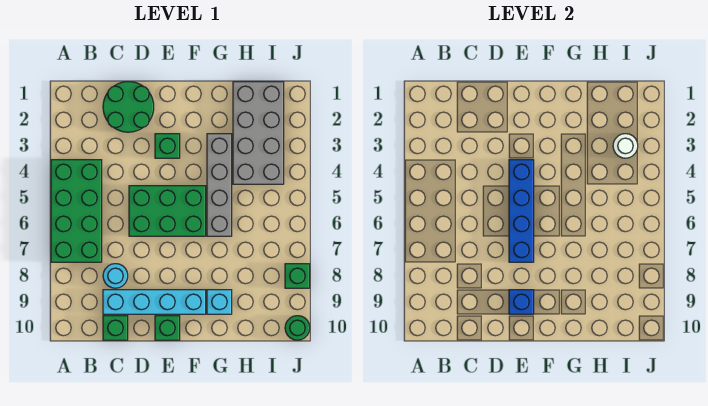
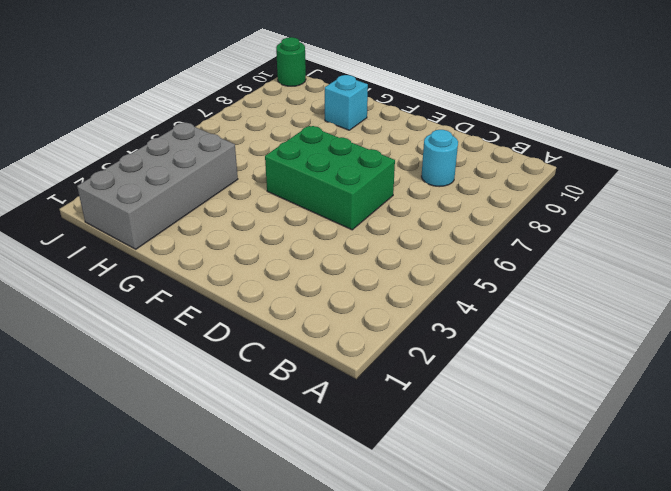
none -> green 2x4 brick [51,160,102,262]
none -> green 2x2 round brick [103,82,154,132]
none -> cyan 1x4 brick [103,290,206,314]

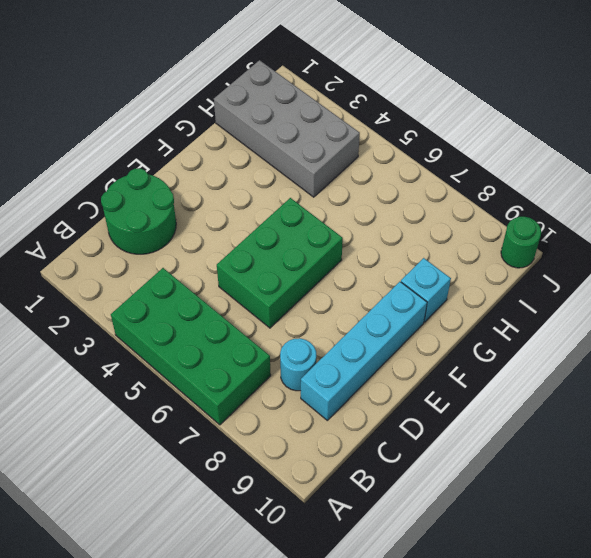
none -> green 1x1 brick [103,316,128,340]
none -> green 1x1 brick [155,134,180,158]
none -> green 1x1 brick [155,316,180,340]

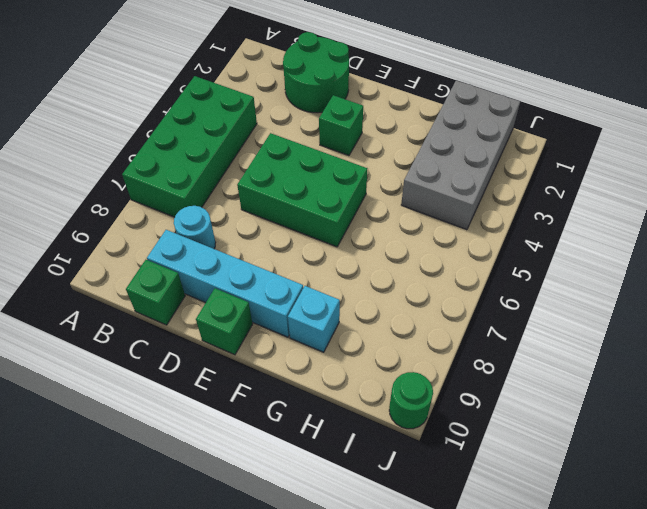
none -> grey 1x4 brick [207,134,232,236]
none -> green 1x1 brick [285,264,310,288]
none -> blue 1x4 brick [509,160,534,262]

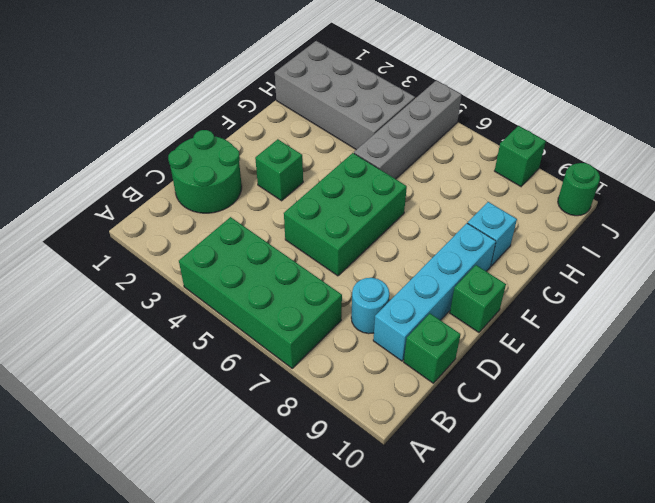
grey 1x4 brick [354,80,461,179] -> grey 1x4 brick turned to [207,134,232,236]
none -> blue 1x4 brick [509,160,534,262]
none -> blue 1x1 brick [509,290,534,314]
none -> white 1x1 round brick [613,134,638,158]

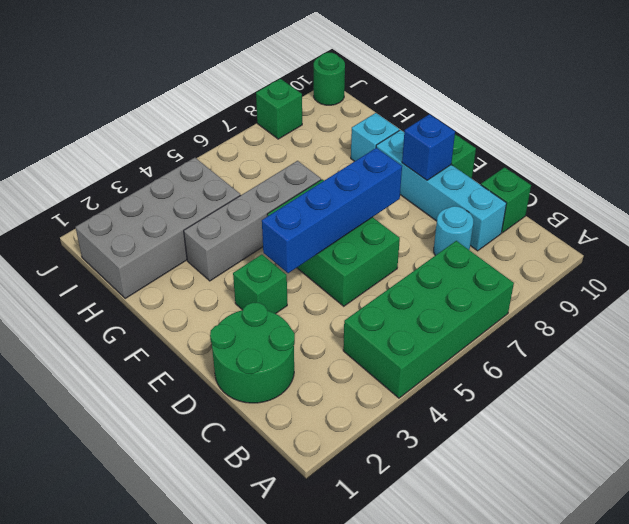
none -> white 1x1 round brick [613,134,638,158]

